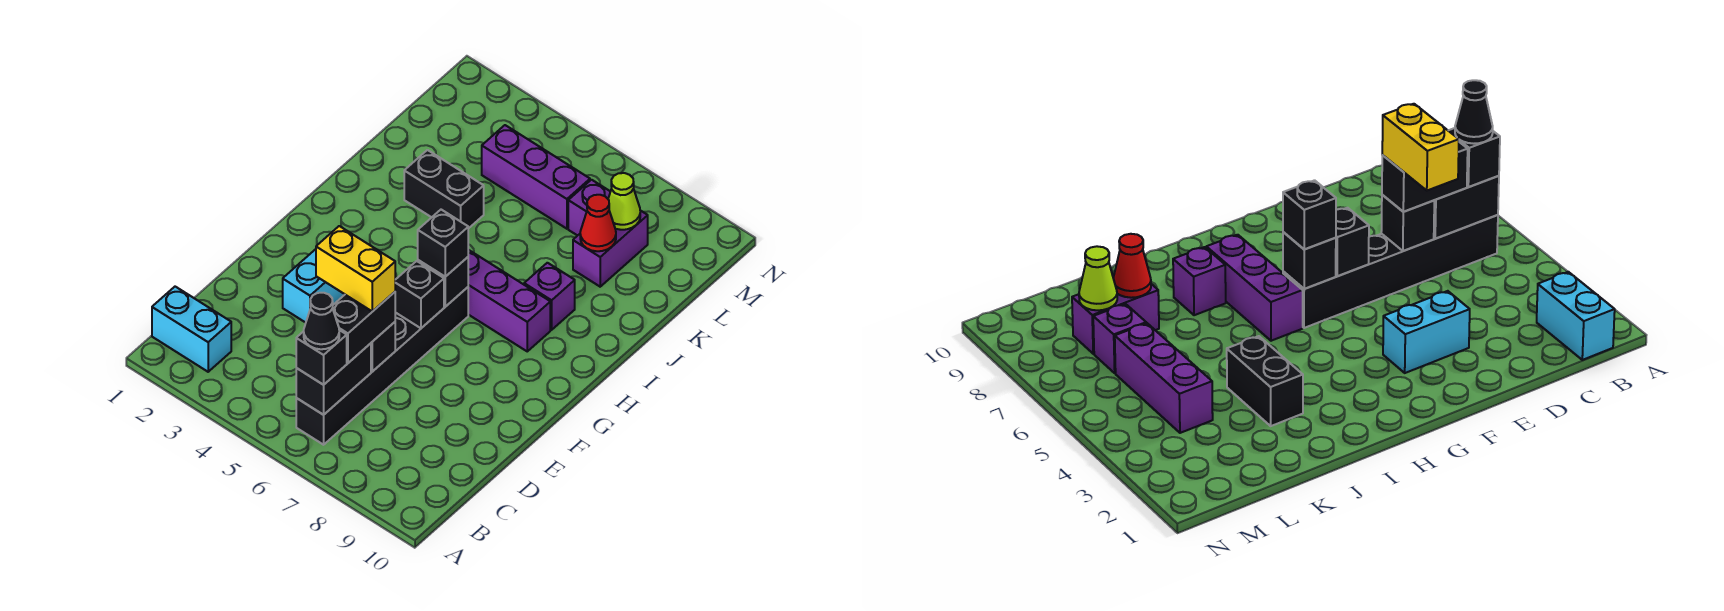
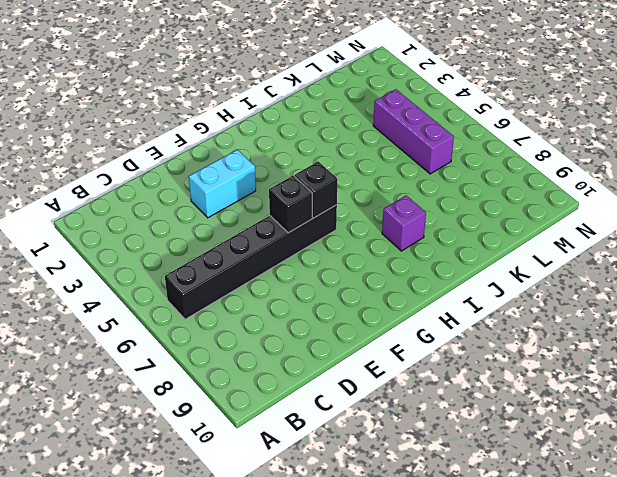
none -> cyan 1x2 brick [152,287,231,372]
none -> purple 1x3 brick [468,250,550,351]
none -> black 1x2 brick [404,150,484,229]

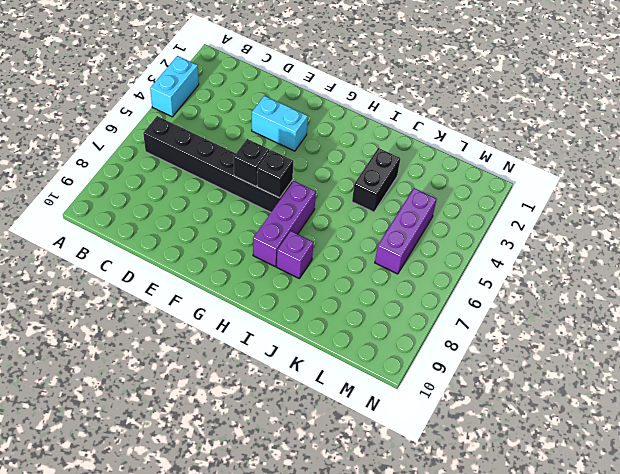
cyan 1x2 brick [150,56,199,117] -> cyan 1x2 brick moved to [152,287,231,372]
none -> purple 1x2 brick [573,211,648,287]
none -> purple 1x1 brick [568,180,610,236]
none -> black 1x2 brick [296,343,371,415]

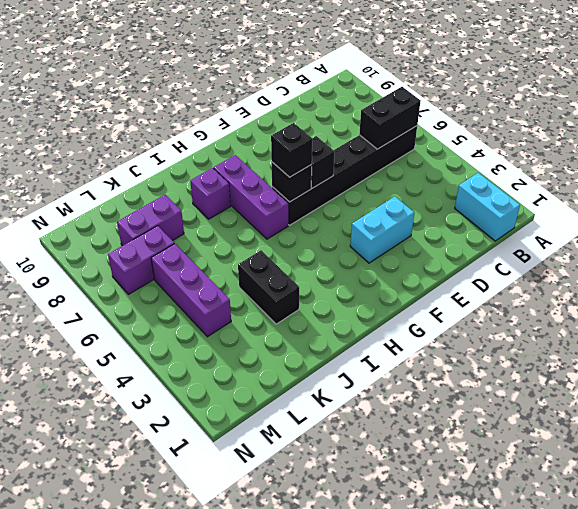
purple 1x2 brick [108,226,174,294] -> purple 1x1 brick [568,180,610,236]
none -> black 1x1 brick [371,322,395,372]
none -> red 1x1 cone [580,195,616,251]
none -> lime 1x1 cone [608,173,640,230]

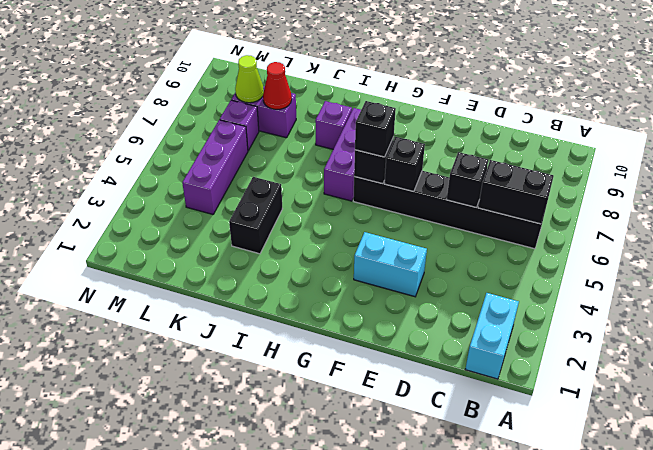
none -> black 1x1 brick [296,330,347,385]
none -> black 1x2 brick [333,292,395,363]
none -> black 1x1 cone [304,293,339,349]

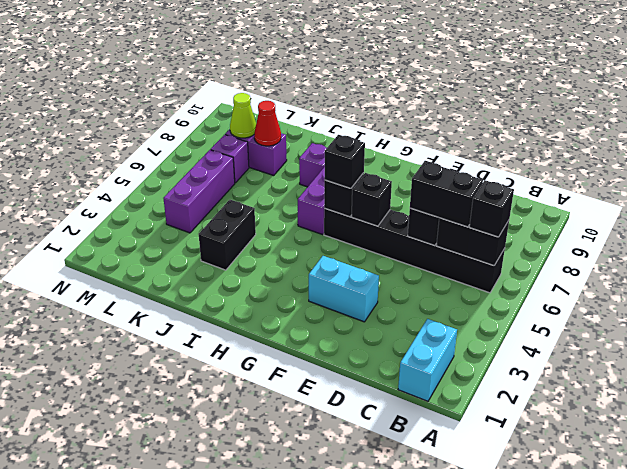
none -> black 1x1 cone [304,293,339,349]
none -> yellow 1x2 brick [316,226,395,311]

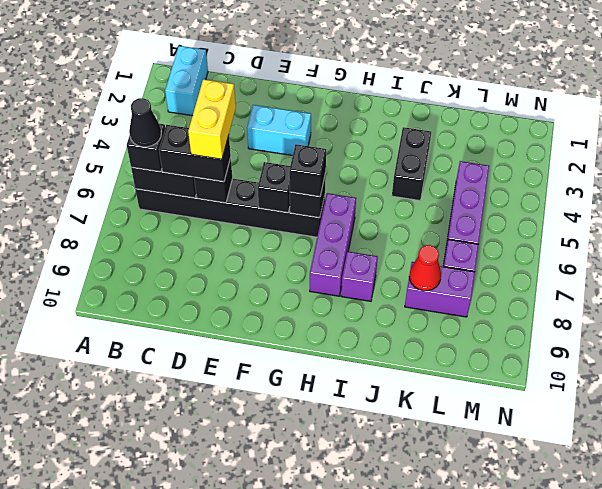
none -> lime 1x1 cone [608,173,640,230]

